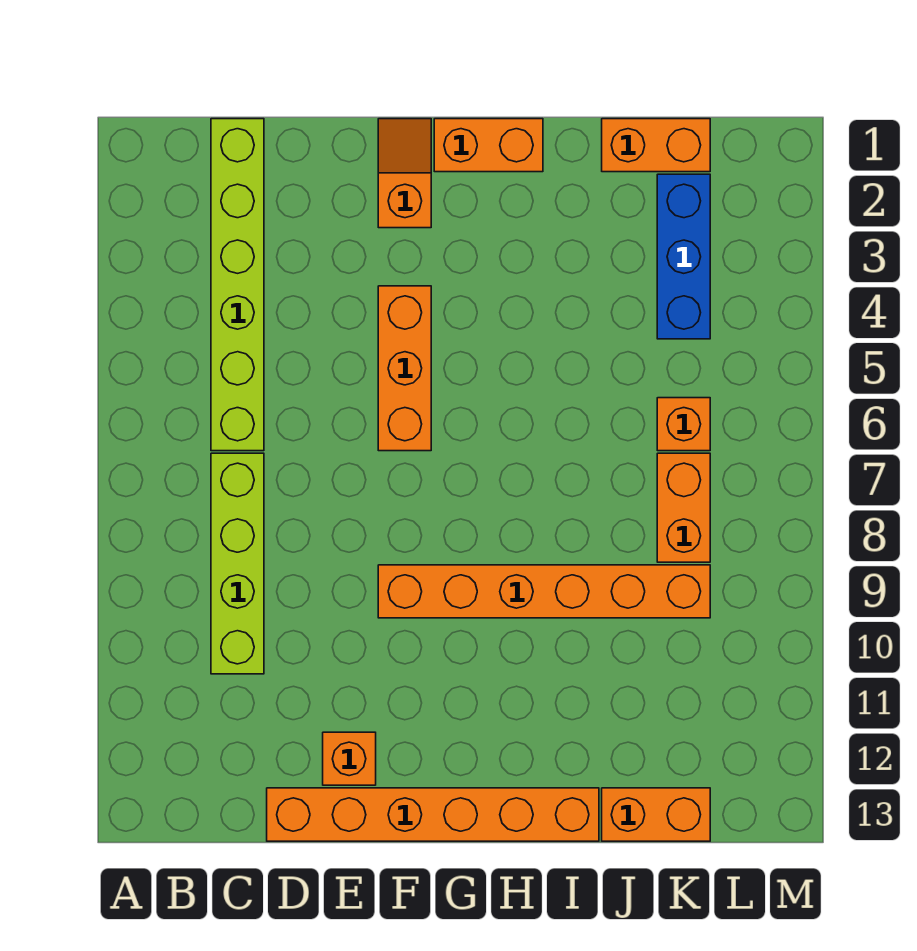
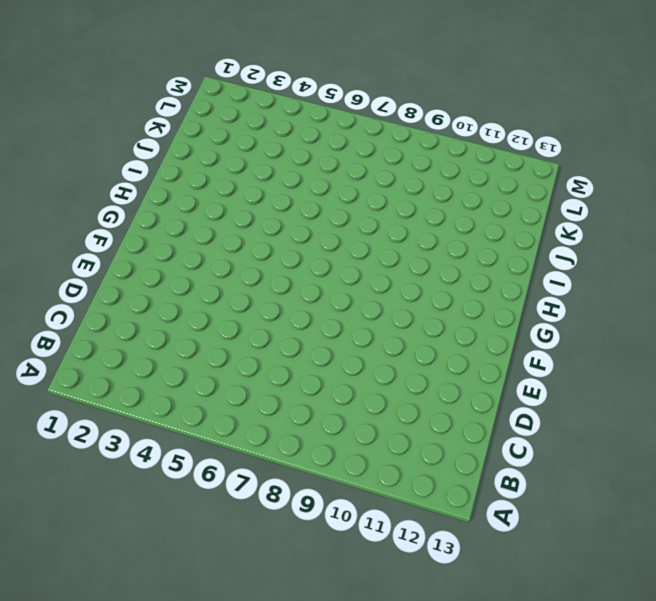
none -> lime 1x6 brick [211,119,264,451]
none -> lime 1x4 brick [211,453,264,674]
none -> orange 1x6 brick [267,788,599,841]

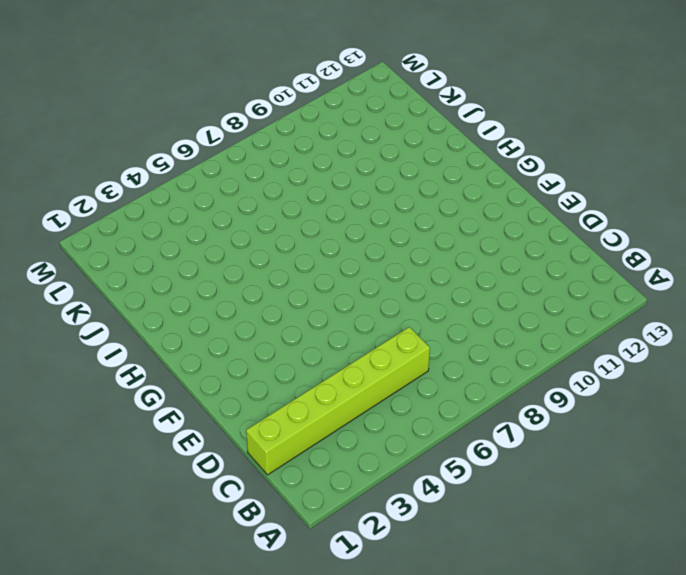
none -> lime 1x4 brick [211,453,264,674]
none -> orange 1x6 brick [267,788,599,841]
none -> orange 1x1 brick [323,732,376,785]

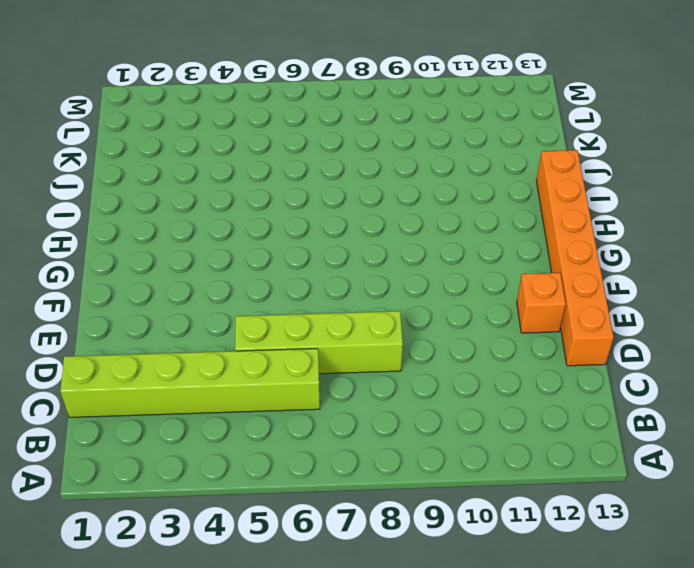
lime 1x4 brick [235,311,403,374] -> lime 1x4 brick moved to [211,453,264,674]
none -> orange 1x2 slope [378,119,431,228]
none -> orange 1x3 brick [378,286,431,451]
none -> orange 1x6 brick [378,565,710,618]

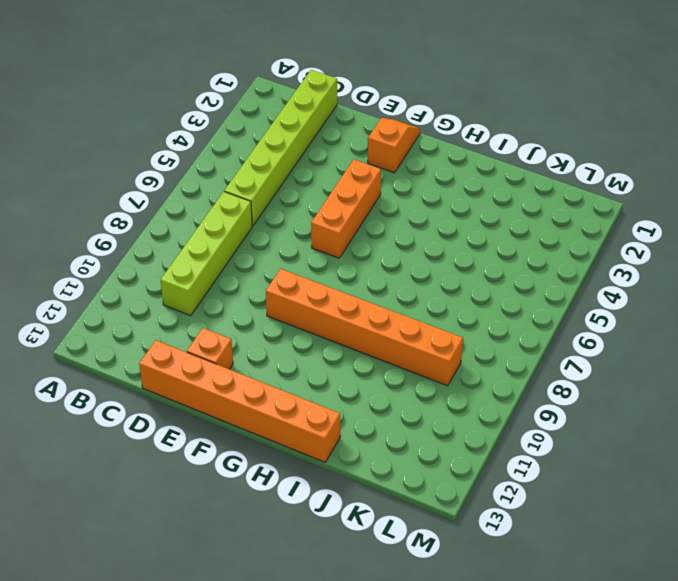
none -> orange 1x2 brick [434,119,543,172]
none -> orange 1x2 brick [602,119,710,172]
none -> orange 1x2 brick [602,788,710,841]

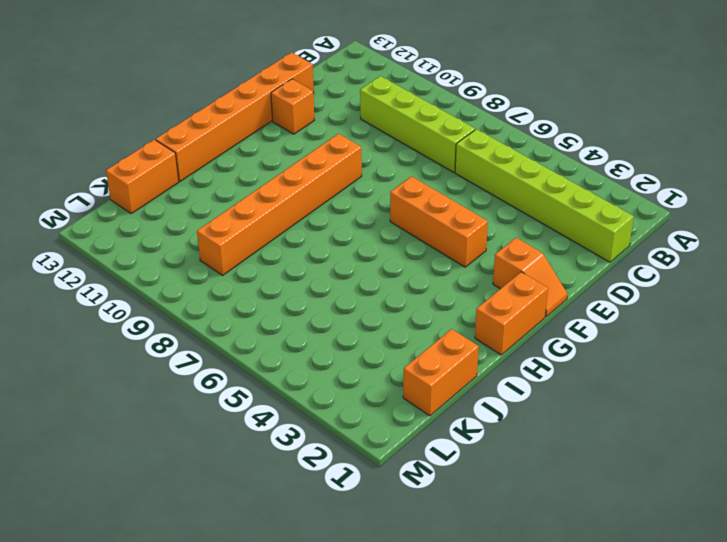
none -> blue 1x3 brick [657,174,710,339]
none -> orange 1x1 brick [657,398,710,451]
none -> orange 1x2 brick [657,453,710,562]

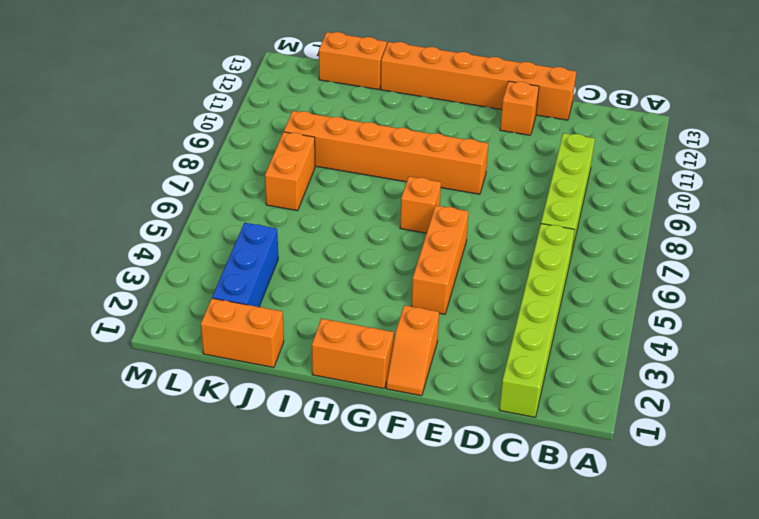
orange 1x1 brick [400,177,441,233] -> orange 1x1 brick moved to [657,398,710,451]

